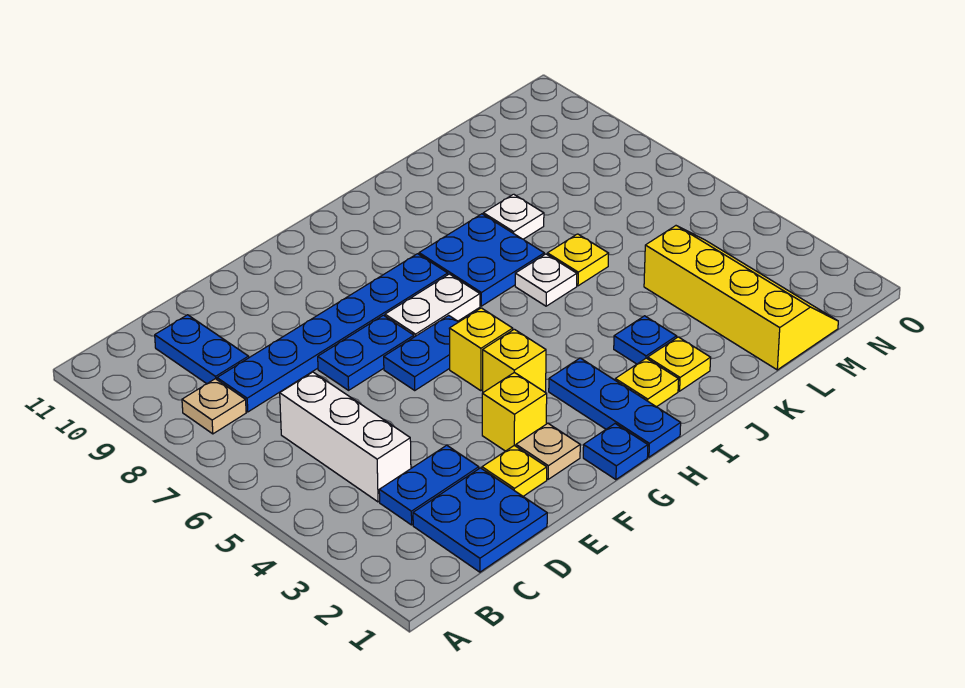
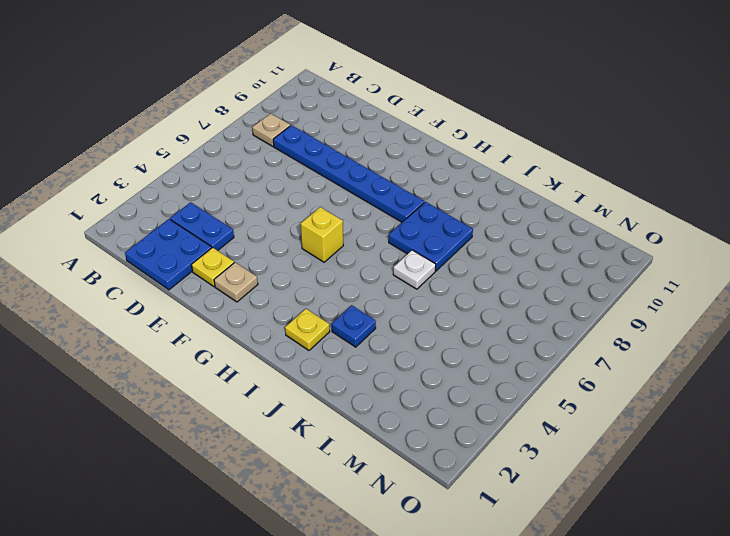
none -> white 1x3 brick [280,372,411,502]
none -> blue 1x2 plate [155,315,249,384]
none -> blue 1x2 plate [318,315,414,390]

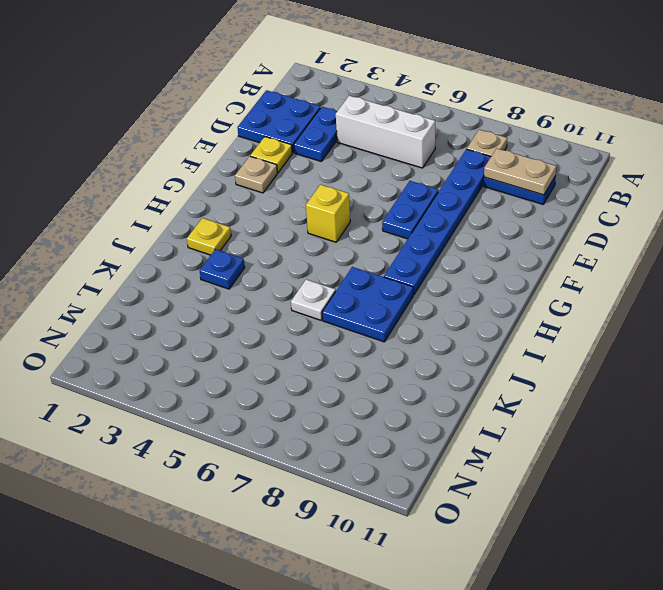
tan 1x2 plate [484,148,556,195] -> none
none -> yellow 1x1 brick [482,372,547,451]
none -> blue 1x2 plate [384,315,458,390]
none -> blue 1x1 plate [583,424,648,480]

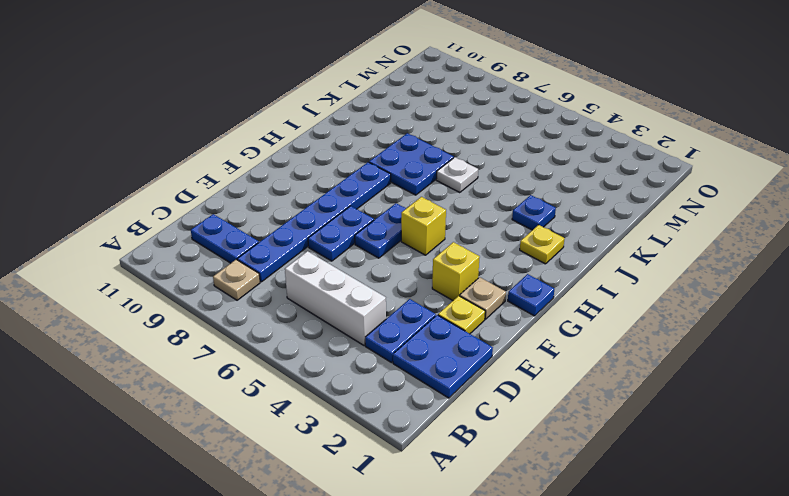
none -> yellow 1x1 brick [483,329,546,392]
none -> white 1x2 plate [385,274,480,337]
none -> blue 1x3 plate [549,358,681,457]

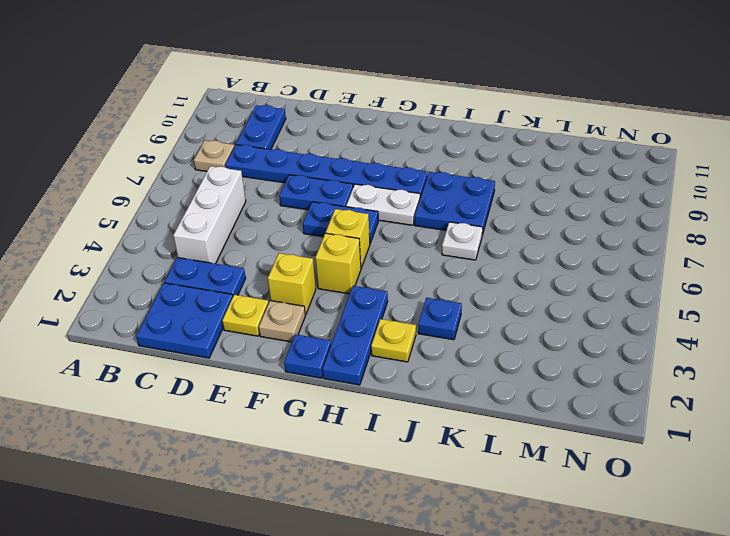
none -> yellow 1x1 plate [648,337,711,391]
none -> yellow 1x1 plate [547,234,609,286]
none -> white 1x1 plate [483,194,544,239]

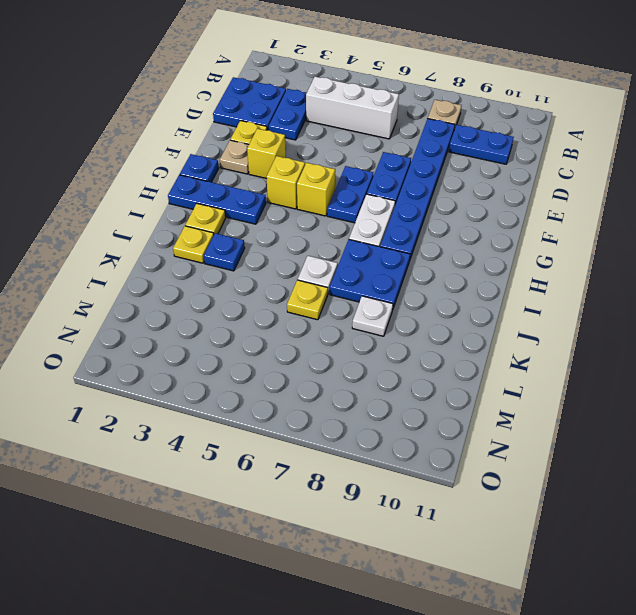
none -> yellow 2x4 slope [644,226,838,370]

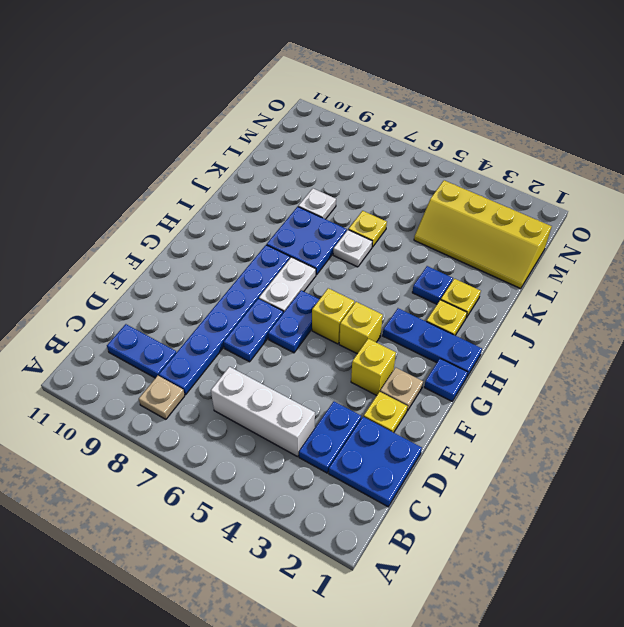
yellow 2x4 slope [414,180,552,289] -> yellow 2x4 slope turned to [644,226,838,370]

